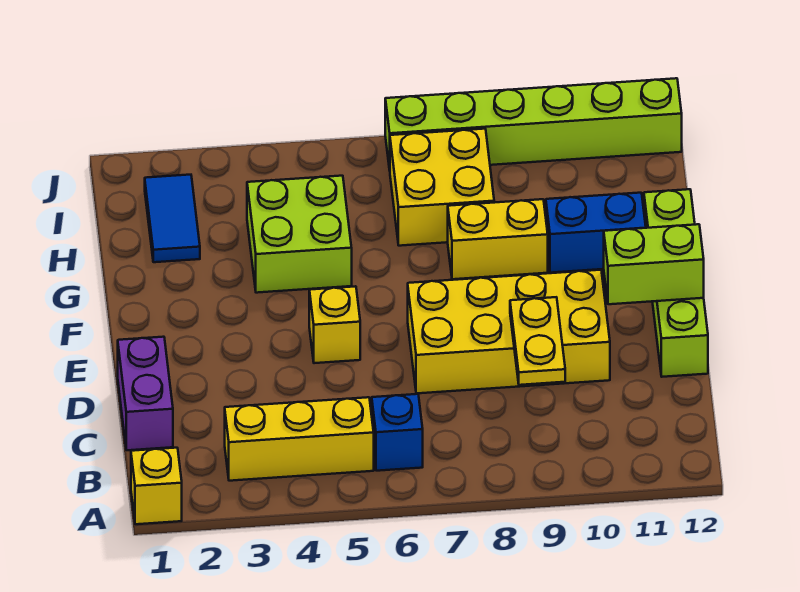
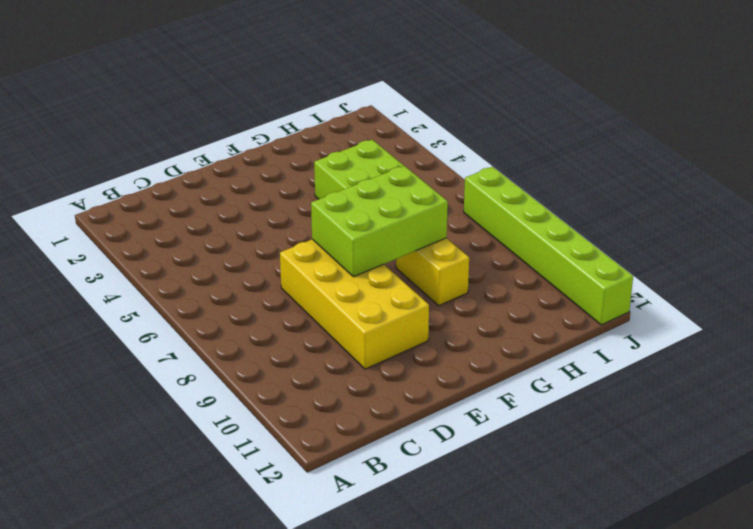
lime 2x3 brick [311,166,448,277] -> none
none -> yellow 1x1 brick [131,448,182,524]
none -> yellow 1x3 brick [225,397,374,481]
none -> blue 1x1 brick [372,394,423,471]

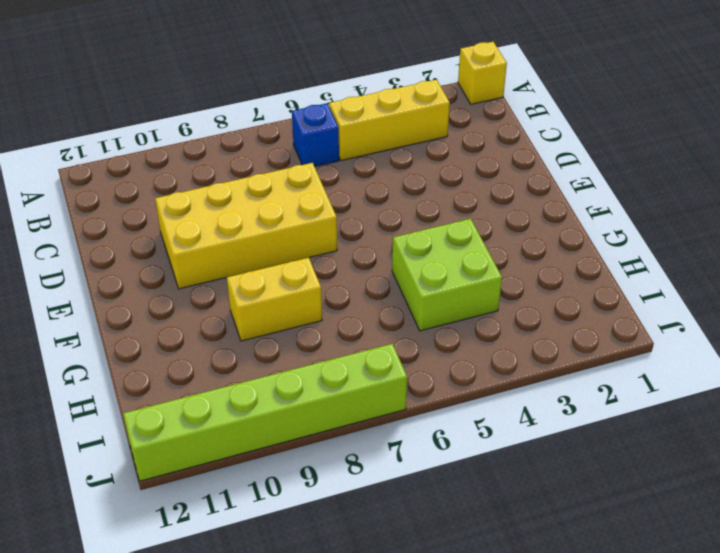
none -> purple 1x2 brick [118,337,173,450]
none -> lime 1x4 brick [644,189,708,377]
none -> yellow 1x1 brick [309,286,360,363]

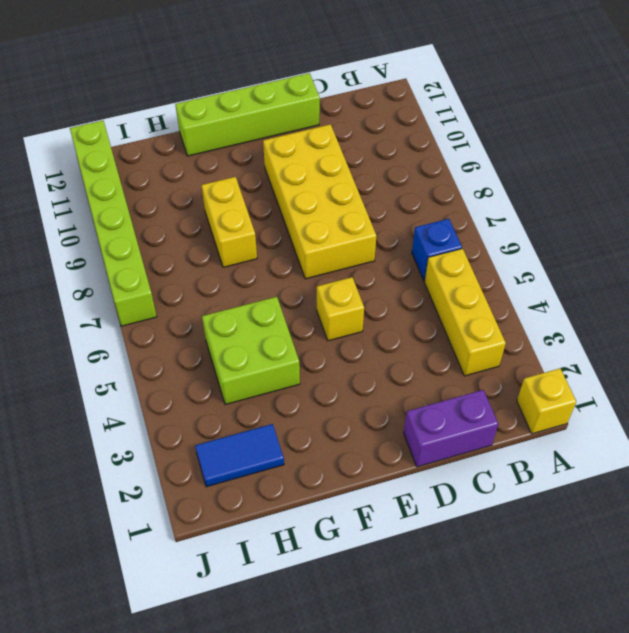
none -> blue 1x2 brick [546,193,646,273]
none -> yellow 2x2 brick [390,129,494,246]
none -> yellow 1x2 plate [510,297,565,385]

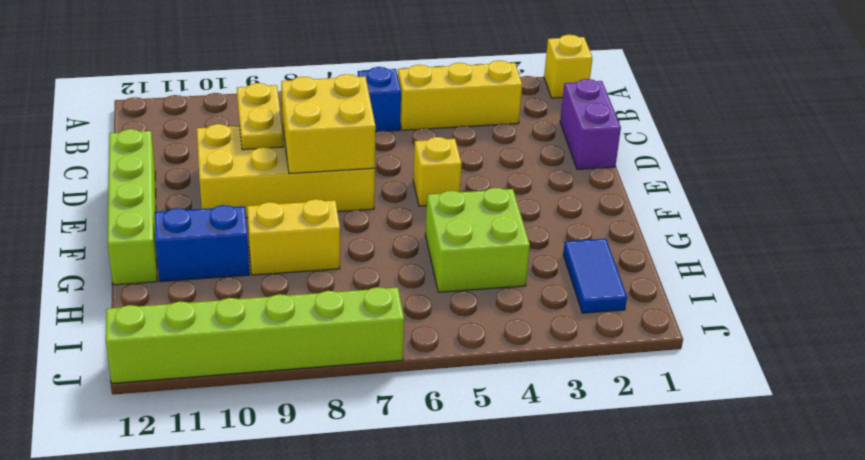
yellow 2x2 brick [281,74,376,174] -> yellow 2x2 brick moved to [390,129,494,246]
none -> lime 1x2 brick [604,224,704,304]

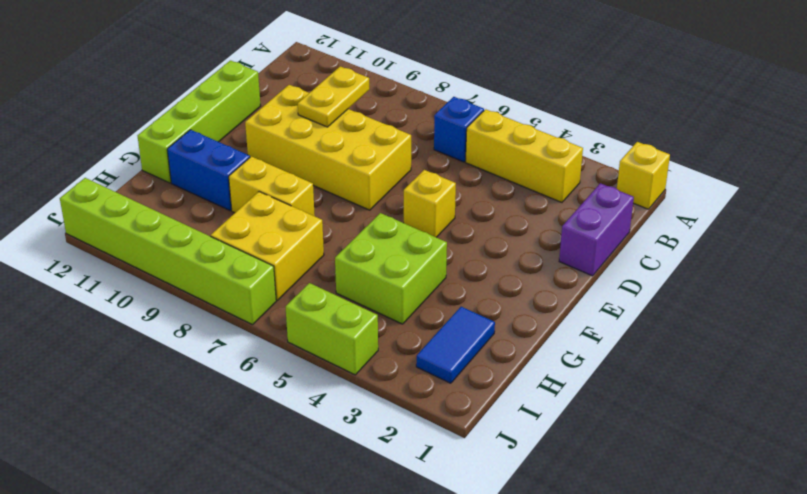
lime 1x2 brick [286,283,378,375] -> lime 1x2 brick moved to [604,224,704,304]

